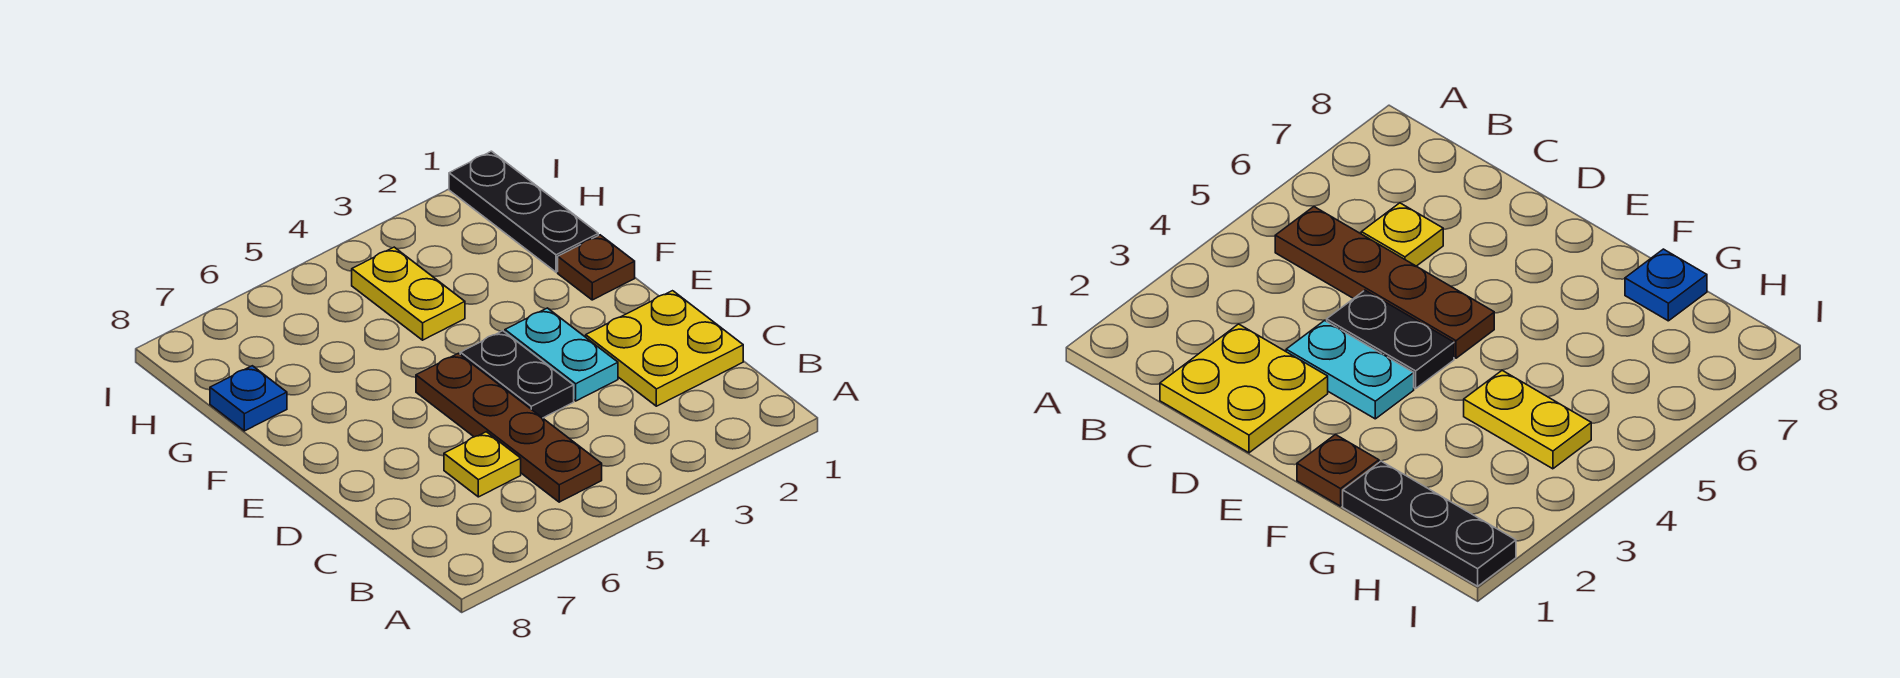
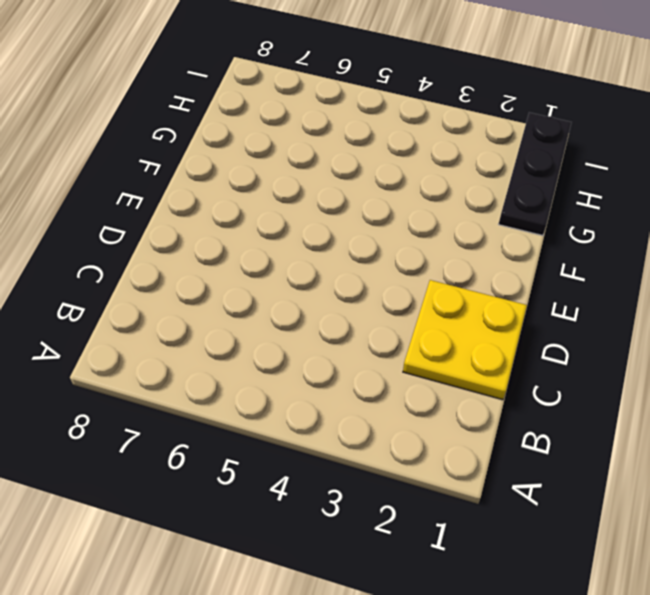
none -> brown 1x4 plate [416,353,602,502]
none -> yellow 1x1 plate [444,432,521,497]

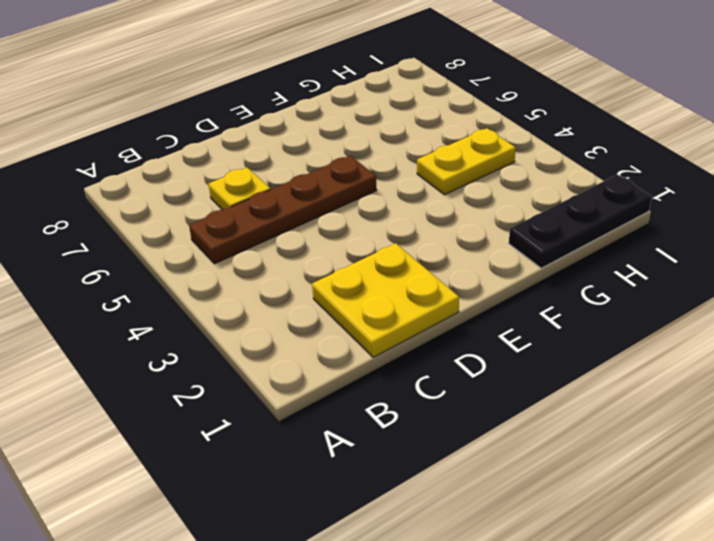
none -> cyan 1x2 plate [505,308,618,401]
none -> black 1x2 plate [460,331,574,418]

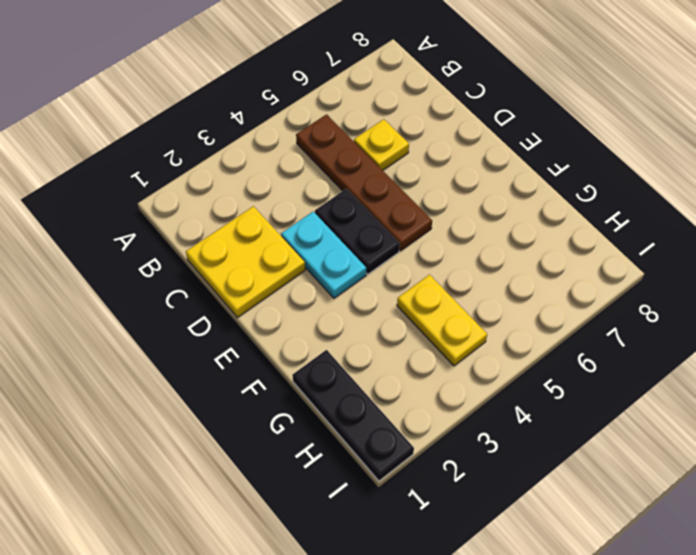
none -> brown 1x1 plate [558,235,635,300]
none -> blue 1x1 plate [210,366,287,431]

